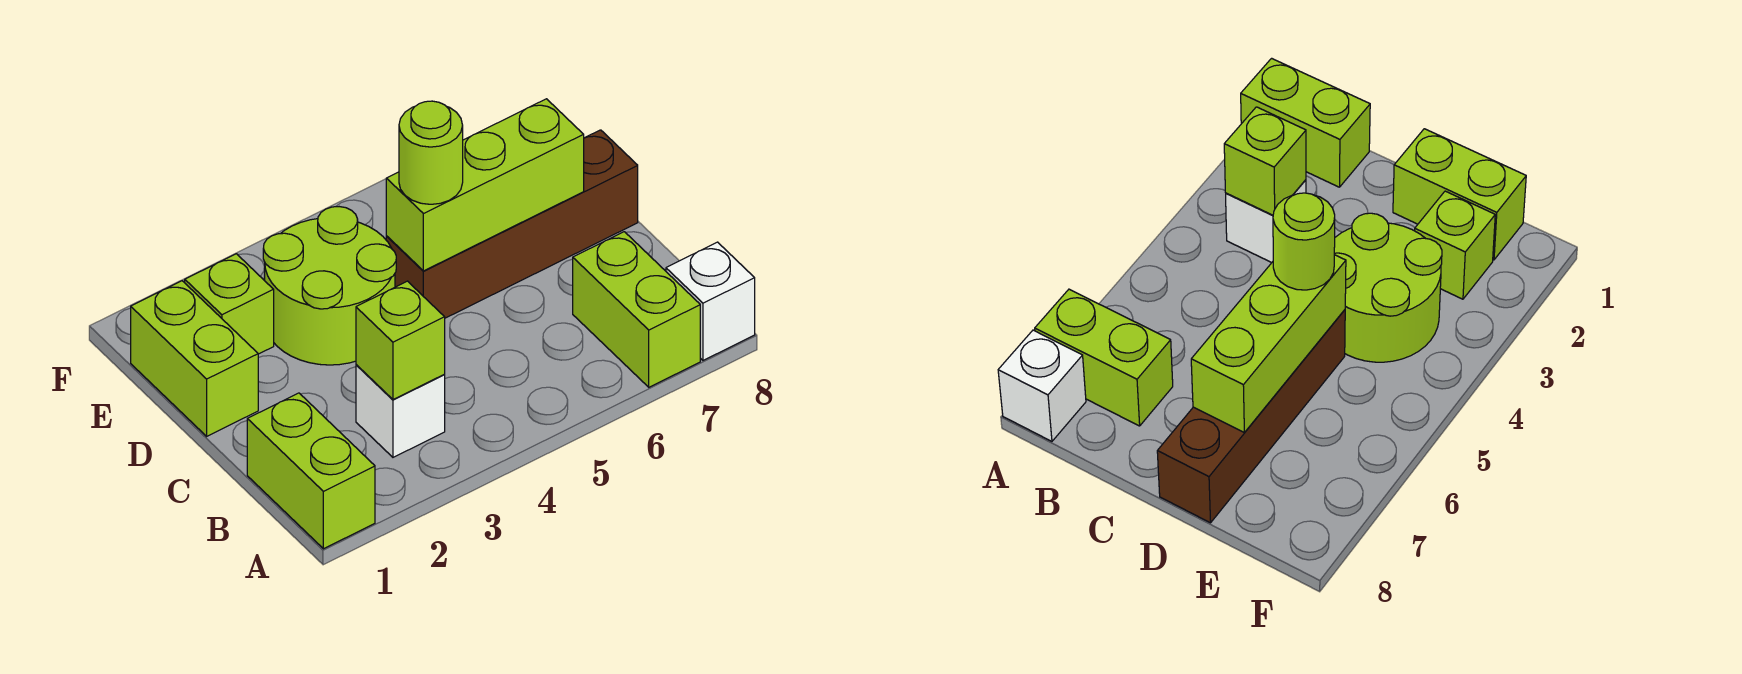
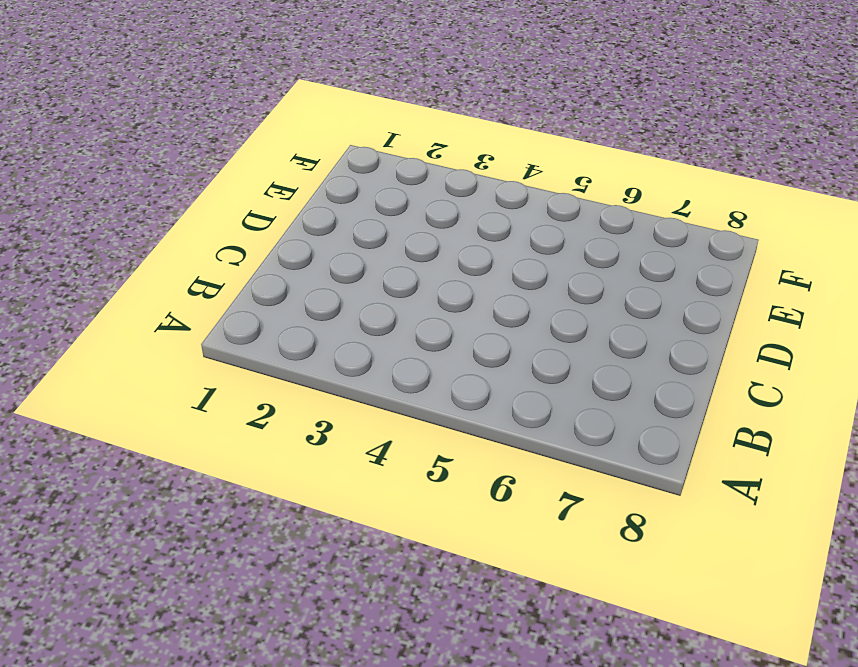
none -> lime 1x2 brick [247,393,375,549]
none -> lime 1x2 brick [573,232,700,387]

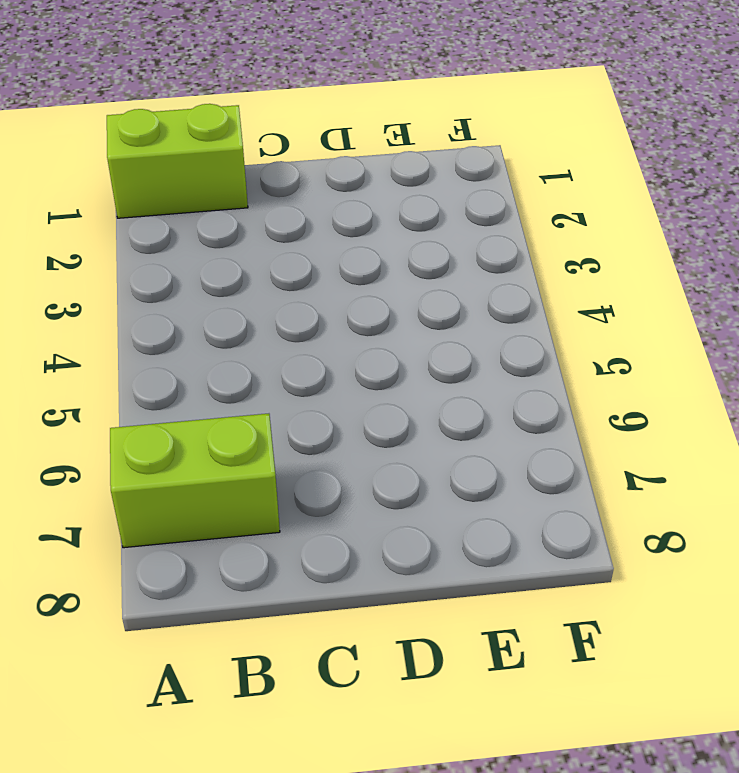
none -> white 1x1 brick [666,242,755,360]
none -> white 1x1 brick [356,365,445,457]

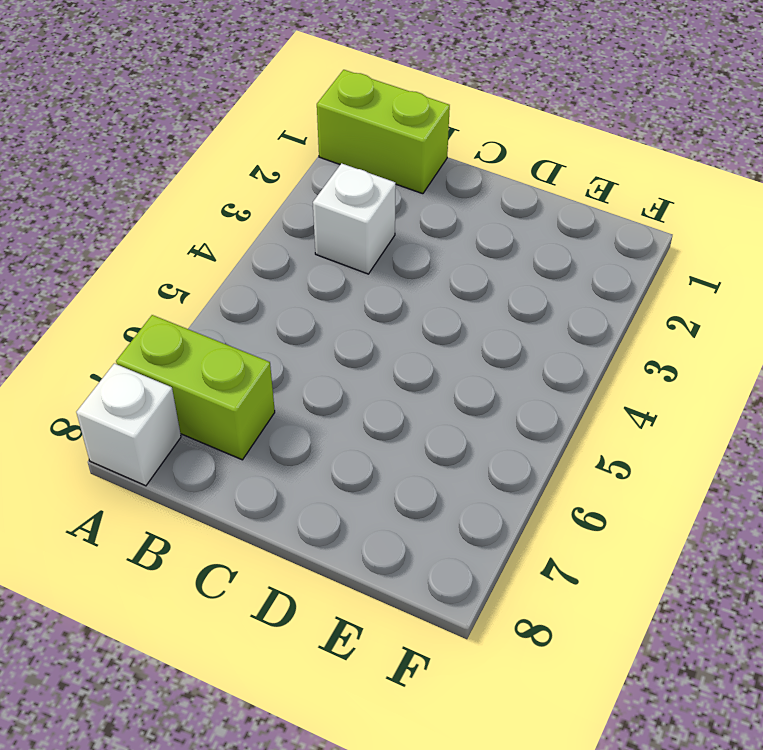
none -> lime 1x2 brick [131,281,258,436]
none -> lime 2x2 round brick [263,207,396,365]

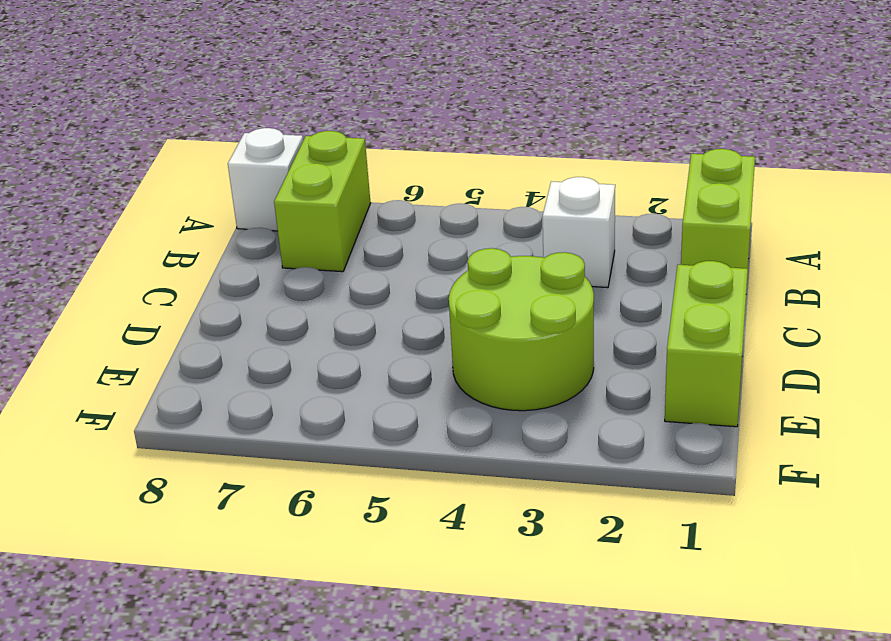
none -> brown 1x4 brick [386,130,638,318]
none -> lime 1x1 brick [185,254,274,354]

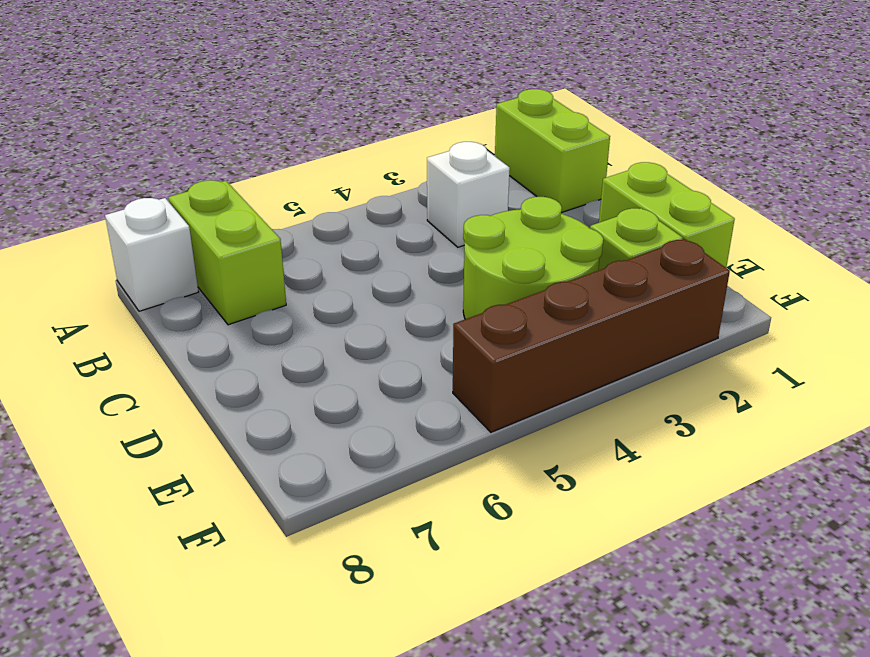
brown 1x4 brick [453,239,730,432] -> brown 1x4 brick moved to [386,130,638,318]
none -> lime 1x1 brick [356,281,445,399]
none -> lime 1x3 brick [386,99,584,271]

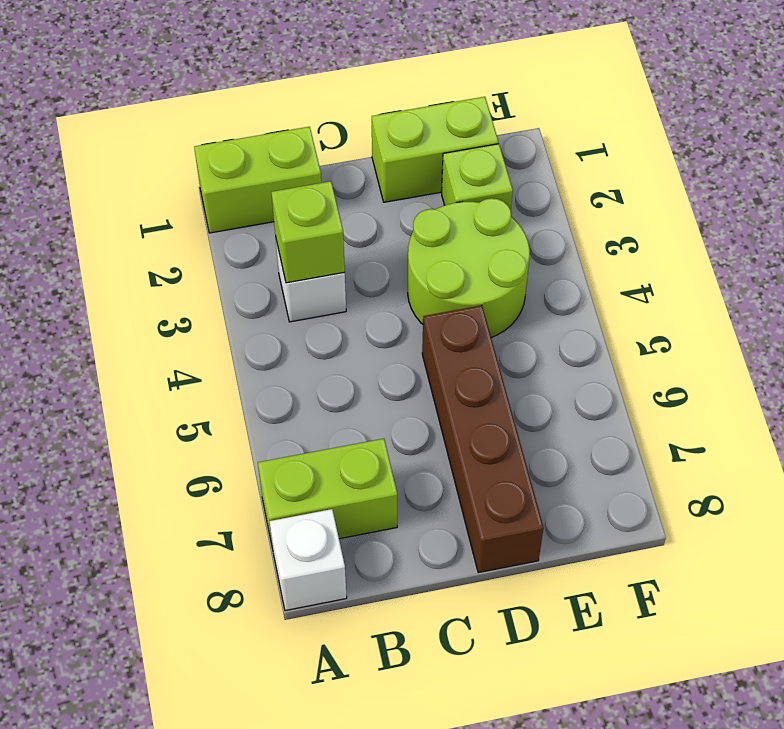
none -> lime 1x3 brick [386,99,584,271]
none -> lime 1x1 round brick [399,101,463,204]

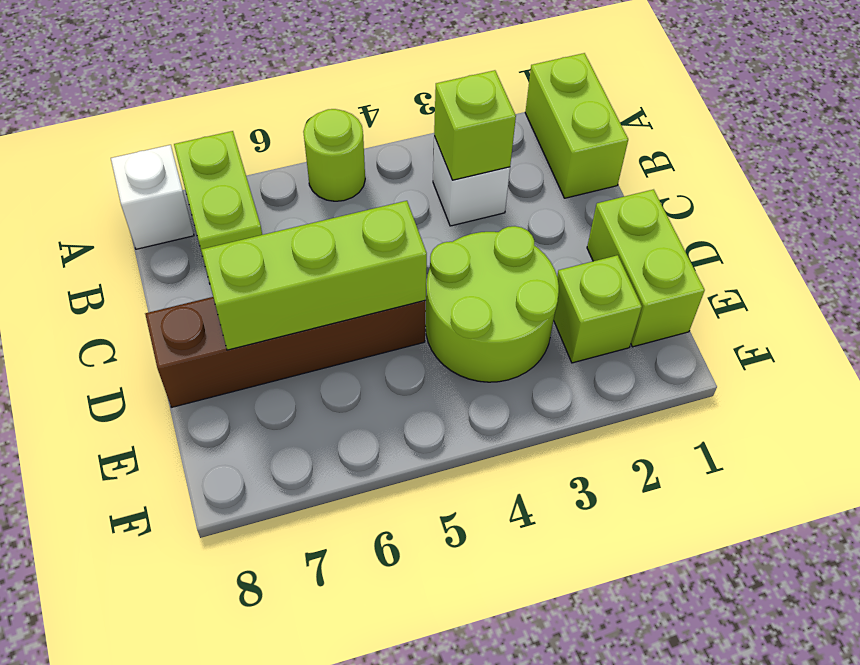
lime 1x1 round brick [303,109,365,201] -> lime 1x1 round brick moved to [399,101,463,204]

